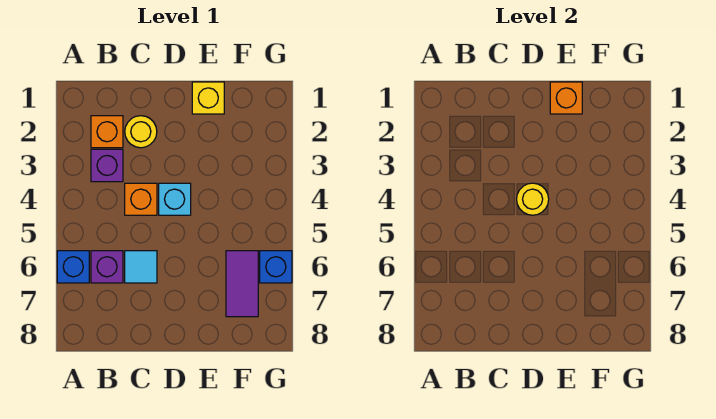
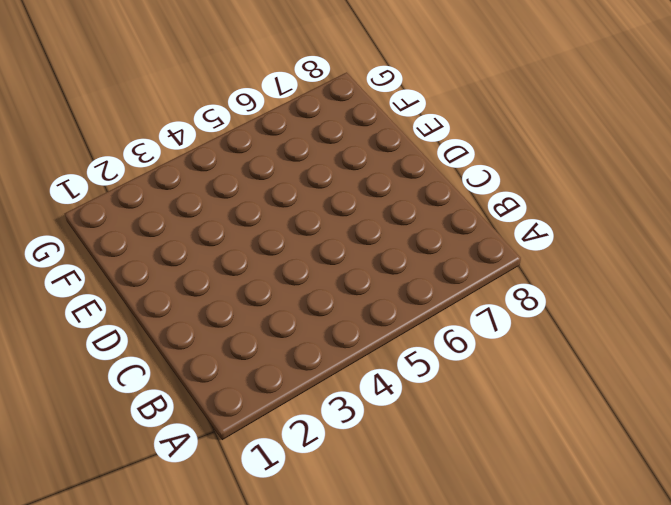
none -> blue 1x1 brick [57,251,89,283]
none -> orange 1x1 brick [91,116,123,148]
none -> purple 1x1 brick [91,149,123,182]

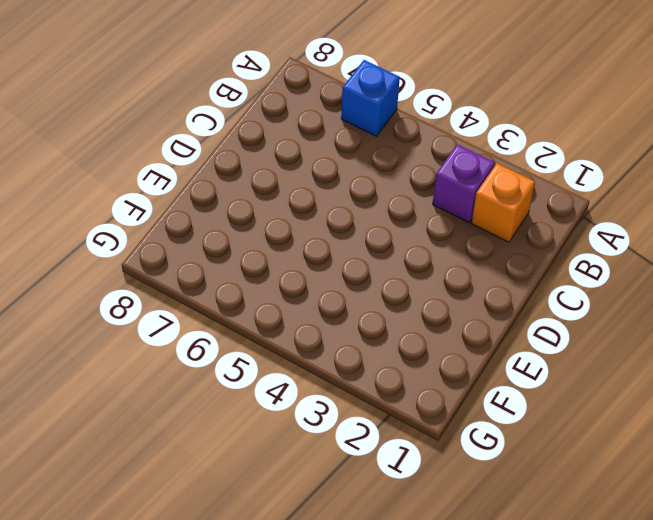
none -> purple 1x1 brick [91,251,123,283]
none -> yellow 1x1 round brick [125,116,157,148]
none -> orange 1x1 brick [125,183,157,215]

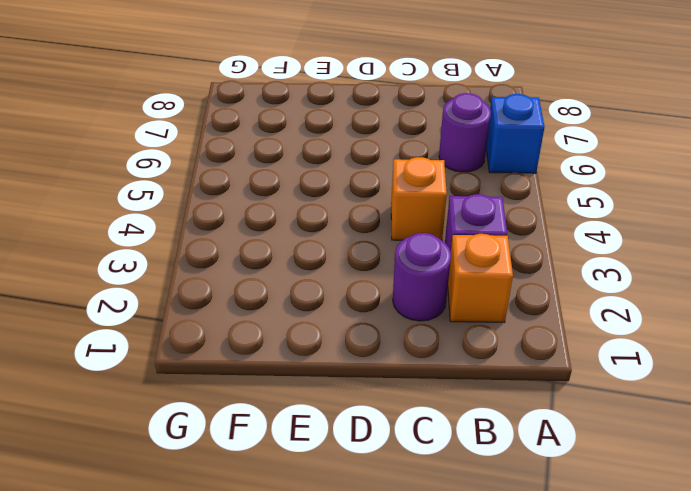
purple 1x1 round brick [439,93,491,172] -> purple 1x1 brick [91,251,123,283]
purple 1x1 round brick [393,233,451,321] -> yellow 1x1 round brick [125,116,157,148]
none -> cyan 1x1 tile [125,251,157,283]
none -> cyan 1x1 brick [159,183,191,215]
none -> yellow 1x1 brick [192,82,224,114]

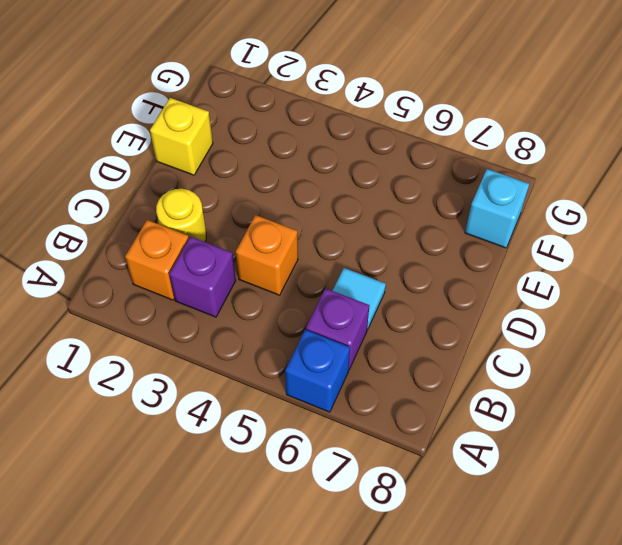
cyan 1x1 brick [465,169,529,248] -> cyan 1x1 brick moved to [159,183,191,215]
none -> purple 1x2 tile [226,251,258,317]
none -> blue 1x1 brick [260,251,292,283]
none -> yellow 1x1 round brick [517,183,549,215]

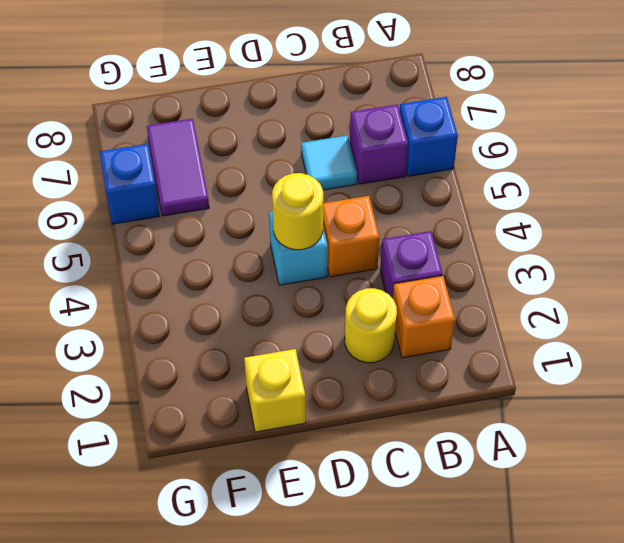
none -> orange 1x1 brick [550,82,582,114]

